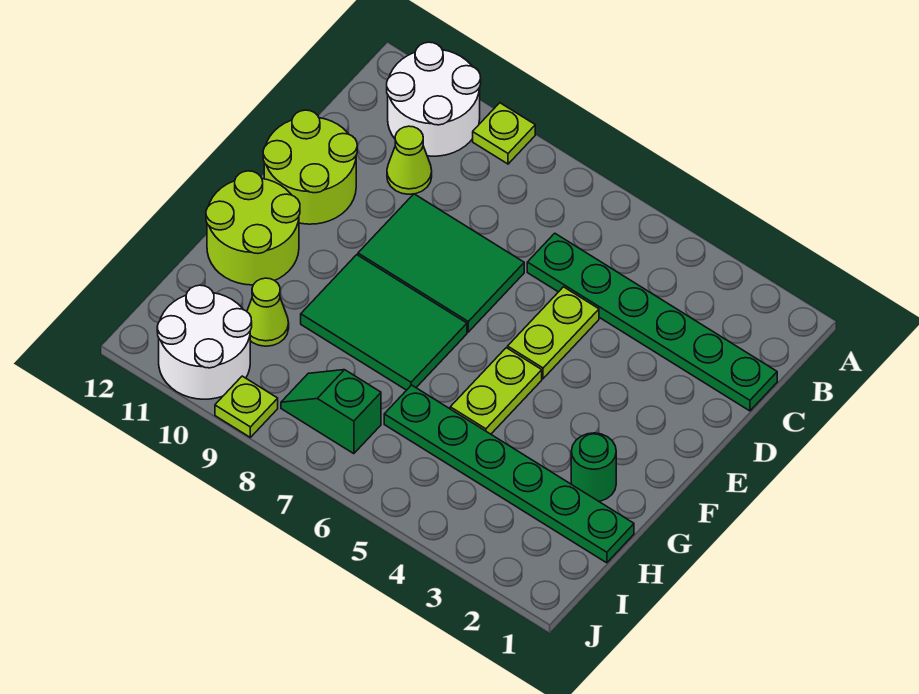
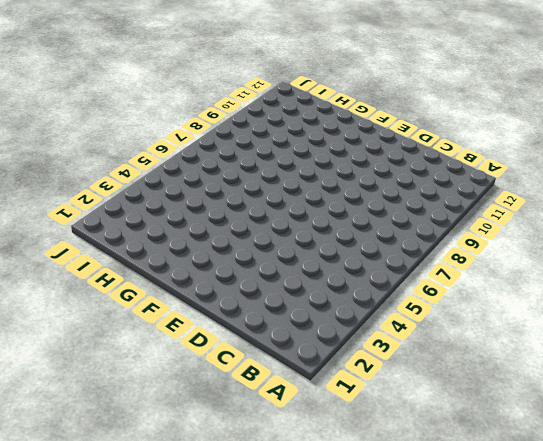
none -> lime 1x1 plate [473,103,535,164]
none -> white 2x2 round brick [387,42,481,156]
none -> green 1x6 plate [527,233,777,411]

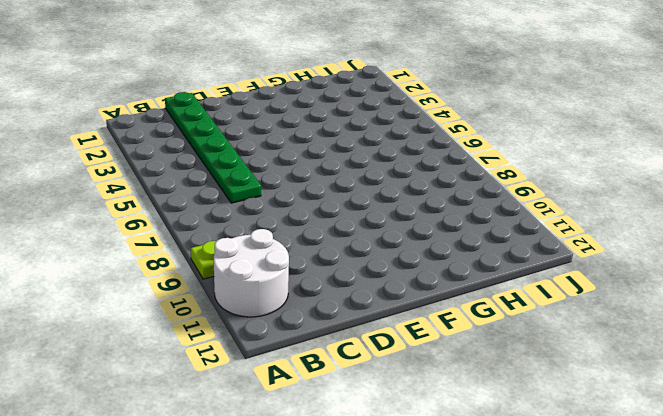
none -> lime 1x1 cone [387,126,432,194]
none -> lime 1x2 plate [508,287,599,378]
none -> green 2x3 tile [358,194,524,332]

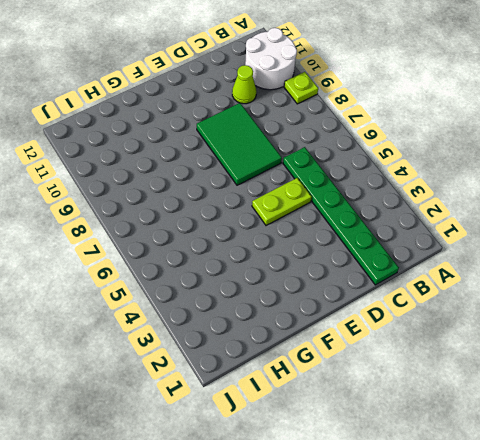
none -> lime 2x2 round brick [263,110,357,224]
none -> lime 1x2 plate [450,348,542,434]
none -> green 2x3 tile [301,255,467,390]

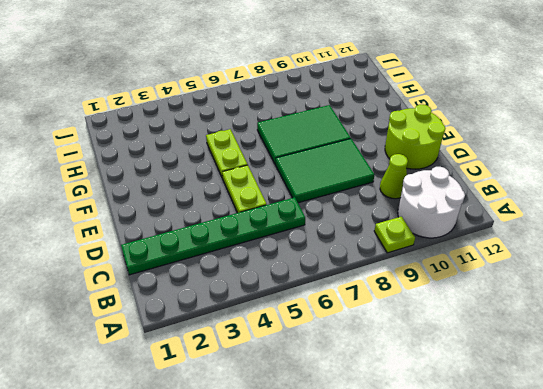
none -> lime 2x2 round brick [206,171,300,285]
none -> green 1x1 round brick [571,433,616,501]
none -> green 1x6 plate [384,385,634,563]

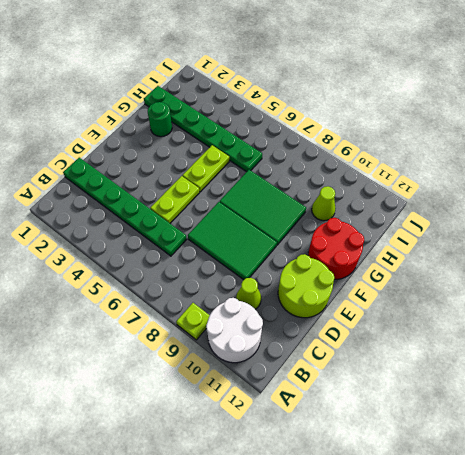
red 2x2 round brick [308,218,364,279] -> lime 2x2 round brick [206,171,300,285]
none -> green 1x2 slope [281,370,381,454]
none -> white 2x2 round brick [157,285,252,399]
none -> lime 1x1 plate [215,376,278,437]

